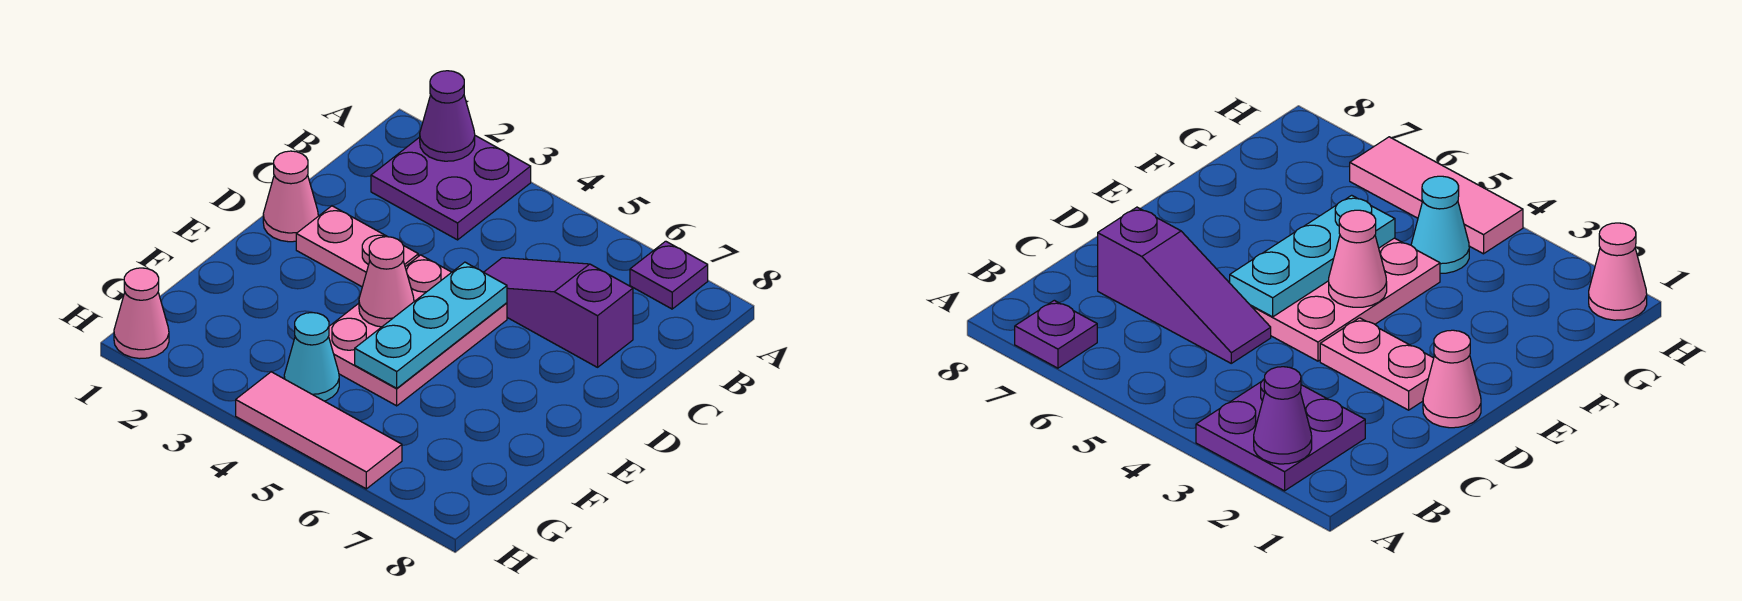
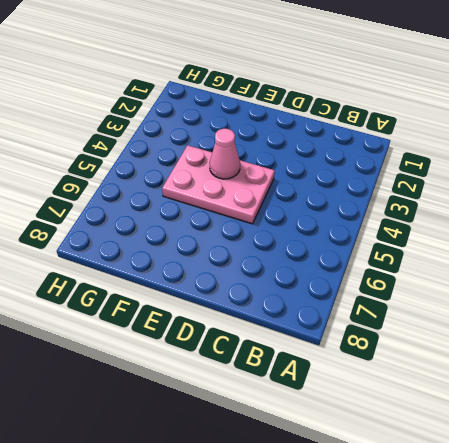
none -> purple 2x2 plate [371,136,531,240]
none -> purple 1x1 plate [630,241,708,309]
none -> purple 1x3 slope [484,258,633,367]

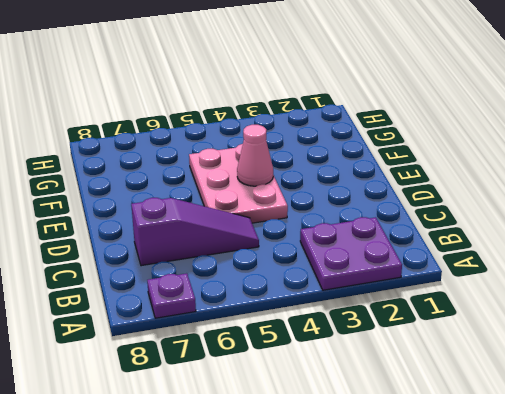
none -> pink 1x1 cone [263,151,318,242]
none -> pink 1x2 plate [296,206,418,287]
none -> cyan 1x1 cone [284,313,339,401]

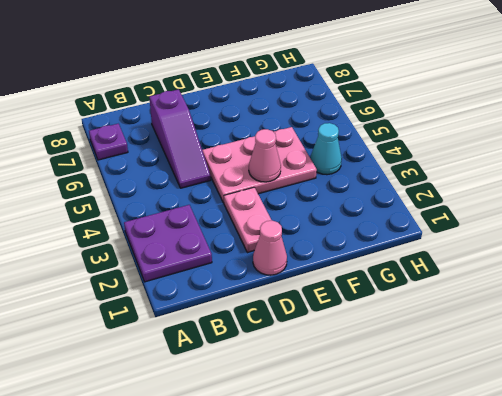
none -> pink 1x1 cone [114,268,169,359]
none -> pink 1x3 tile [236,372,402,489]
none -> purple 1x1 cone [420,71,475,161]

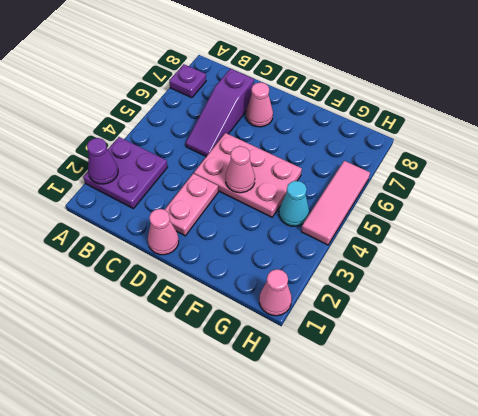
pink 1x1 cone [246,82,273,127] -> none
none -> cyan 1x3 plate [355,262,507,388]

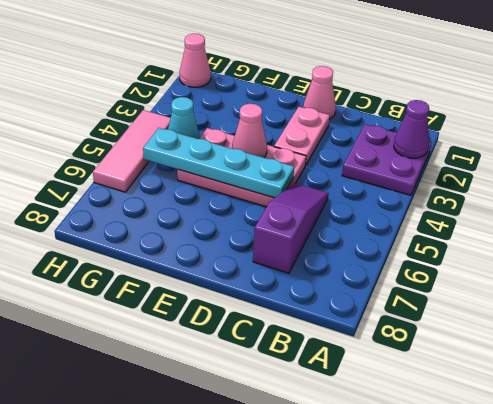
cyan 1x4 plate [143,128,294,198] -> cyan 1x3 plate [355,262,507,388]
none -> purple 1x1 plate [630,241,708,309]

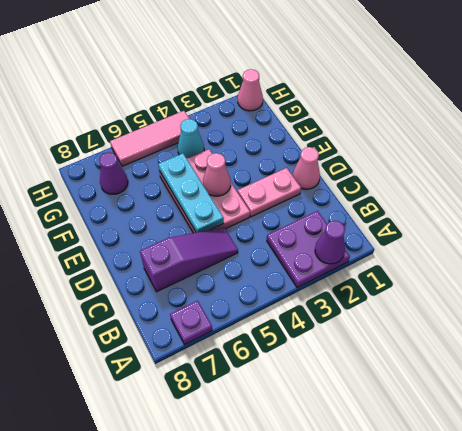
purple 1x1 cone [99,152,128,194] -> none

